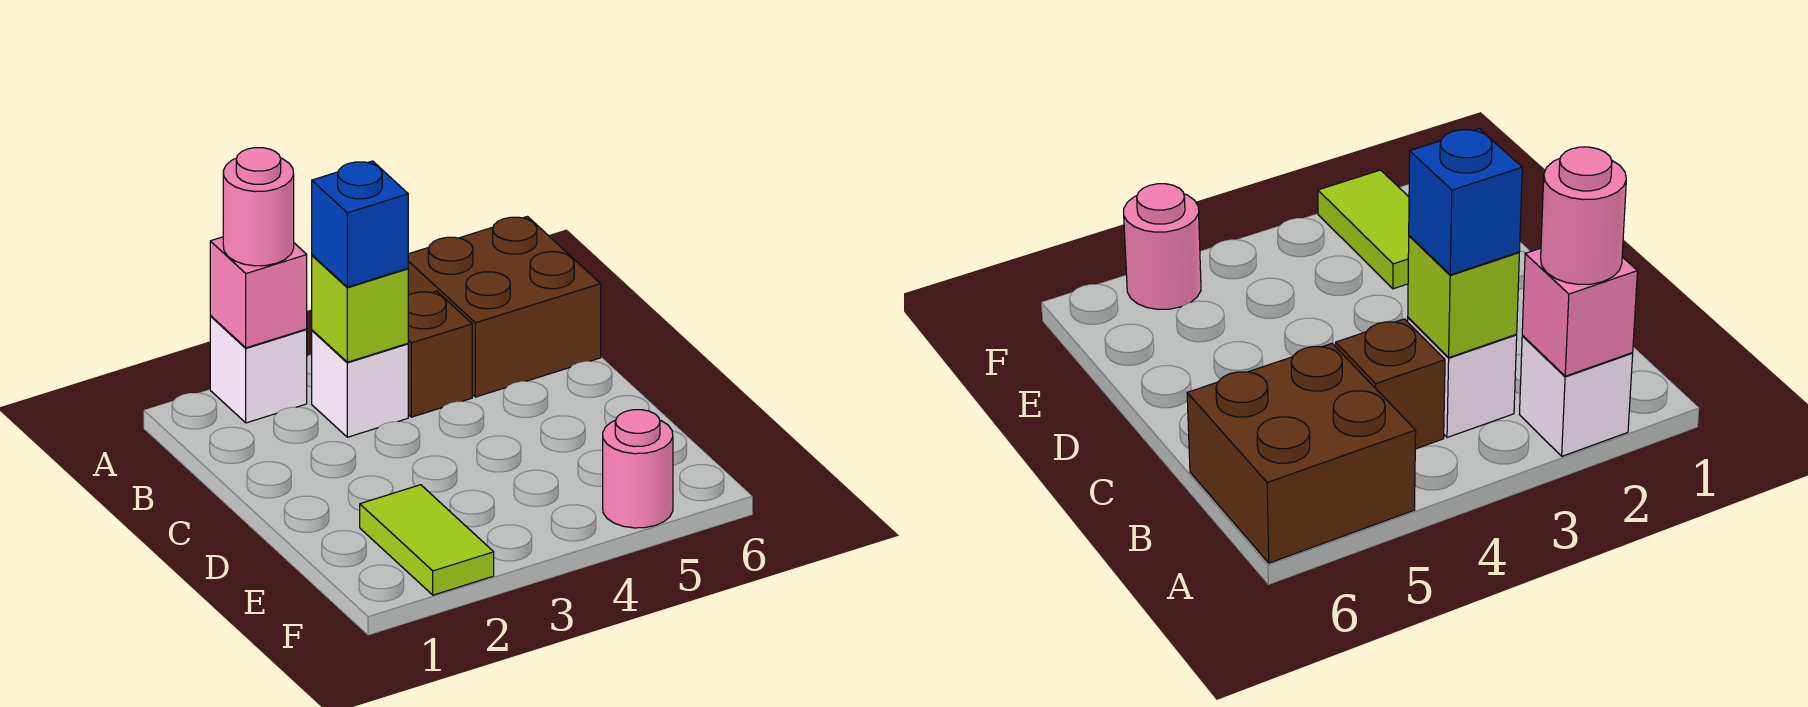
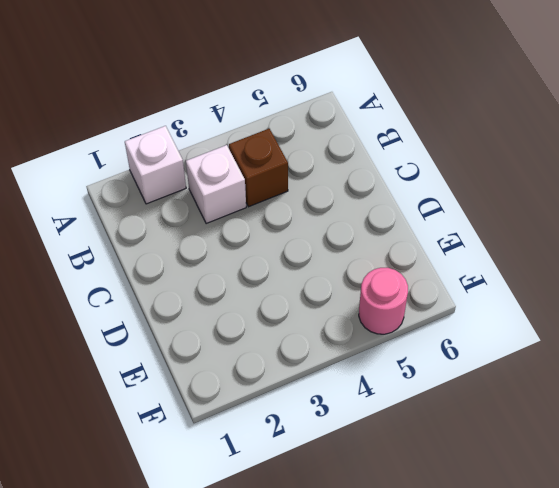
none -> brown 2x2 brick [408,217,601,397]
none -> lime 1x2 tile [360,485,494,595]

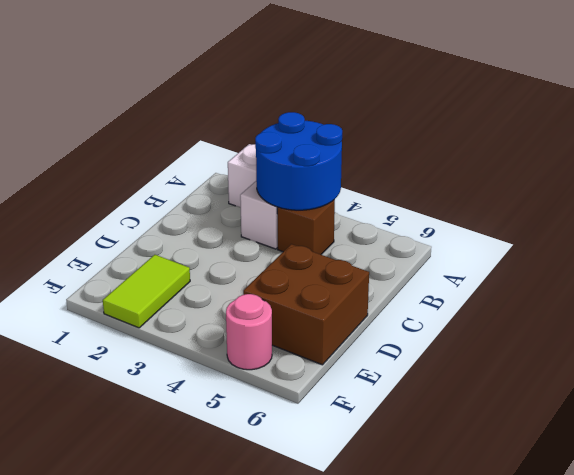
blue 2x2 round brick [255,112,342,210] -> lime 1x1 brick [312,255,408,362]
brown 2x2 brick [243,244,369,365] -> brown 2x2 brick moved to [408,217,601,397]
none -> pink 1x1 brick [210,237,307,348]
none -> pink 1x1 round brick [223,148,294,266]

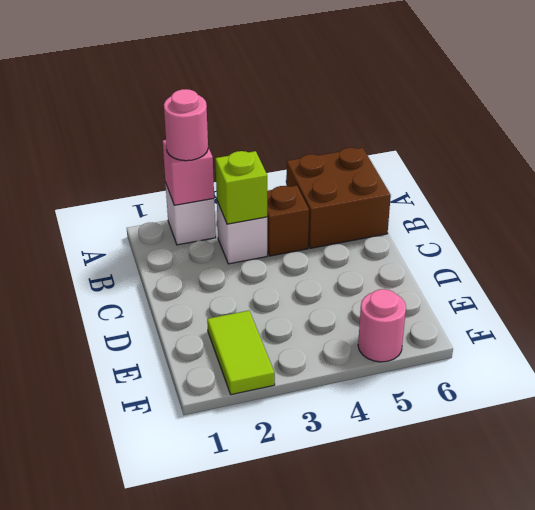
none -> blue 1x1 brick [312,161,408,287]

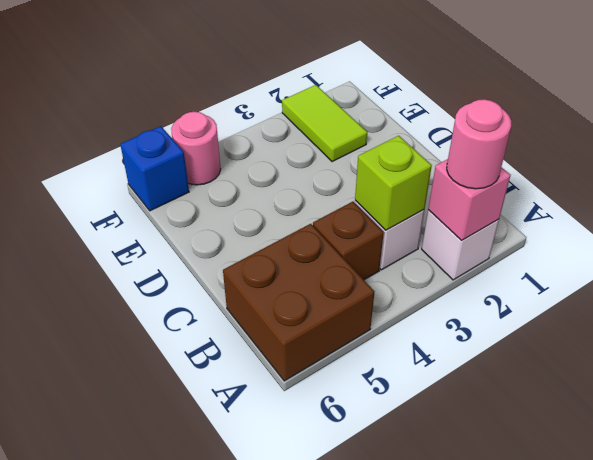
blue 1x1 brick [120,126,189,211] -> blue 1x1 brick moved to [312,161,408,287]

